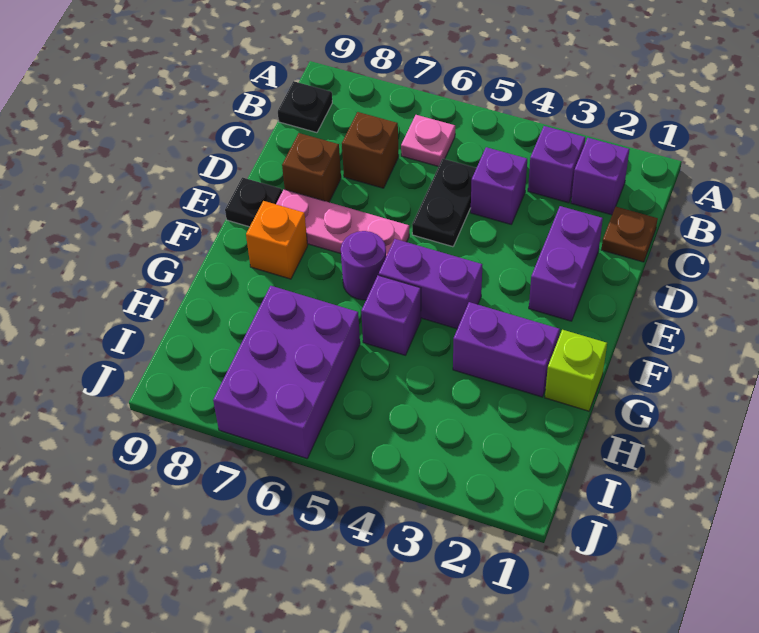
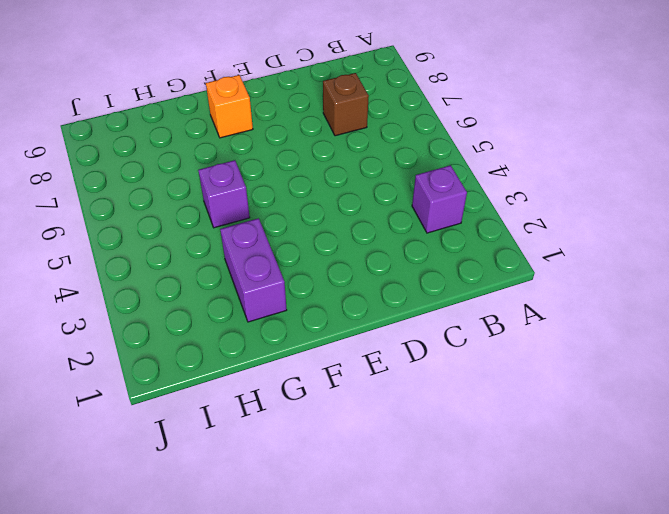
none -> purple 1x1 brick [571,138,630,215]
none -> pink 1x1 plate [401,115,455,167]
none -> black 1x1 plate [278,81,332,133]

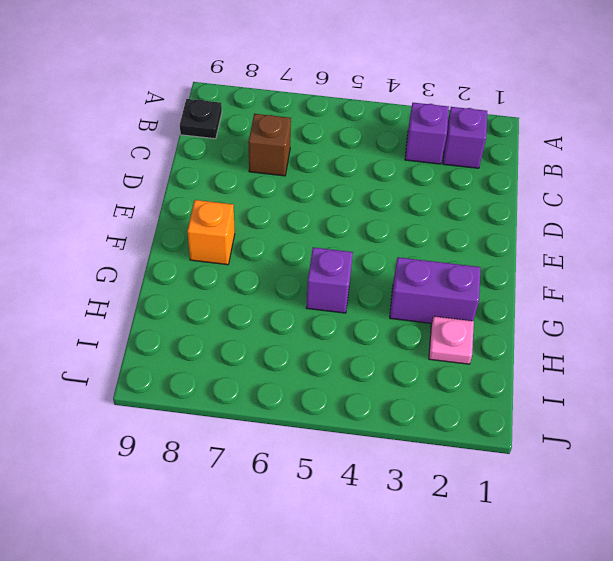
pink 1x1 plate [429,316,474,364] -> pink 1x1 plate moved to [401,115,455,167]
none -> brown 1x1 plate [601,207,658,262]
none -> purple 1x1 brick [471,147,527,224]
none -> black 1x2 plate [412,159,476,247]

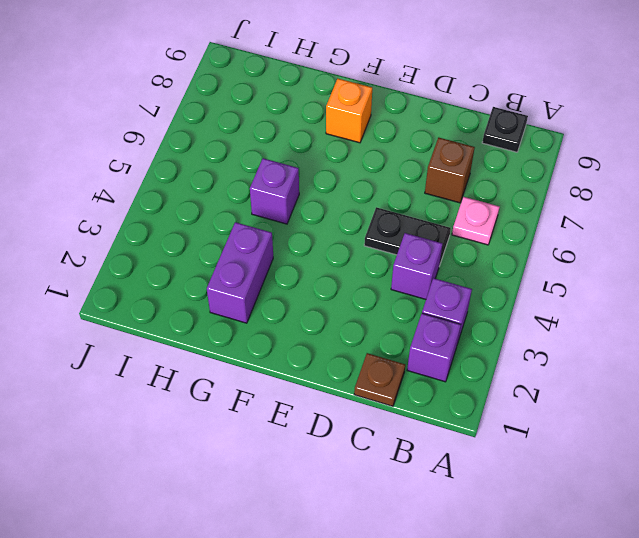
none -> purple 1x2 brick [529,206,603,321]
none -> brown 1x1 brick [282,133,341,202]
none -> pink 1x3 plate [276,189,409,256]

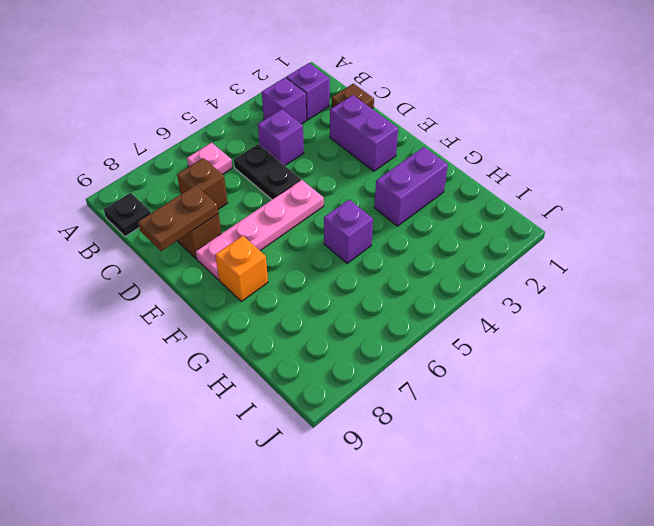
brown 1x2 plate [138,185,219,251] -> none
pink 1x4 plate [196,180,324,280] -> pink 1x3 plate [276,189,409,256]
none -> black 1x1 plate [225,177,282,227]
none -> purple 1x2 brick [379,239,482,329]
none -> purple 1x1 round brick [341,231,386,300]

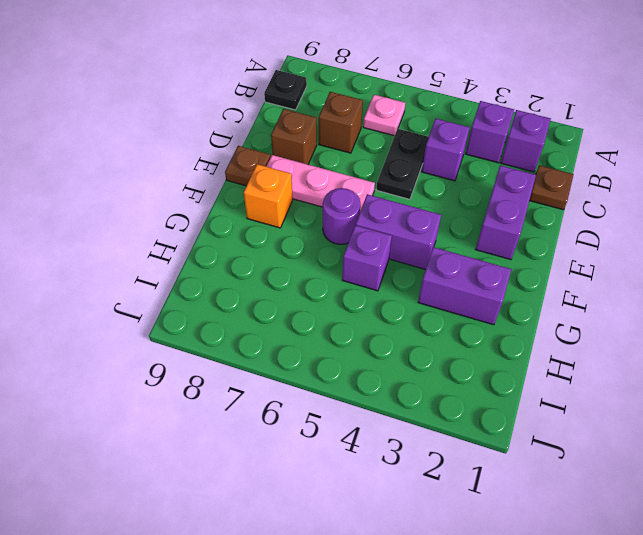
brown 1x1 plate [225,146,271,186] -> black 1x1 plate [225,177,282,227]
none -> lime 1x1 brick [545,330,607,411]
none -> purple 2x3 brick [213,286,360,458]

